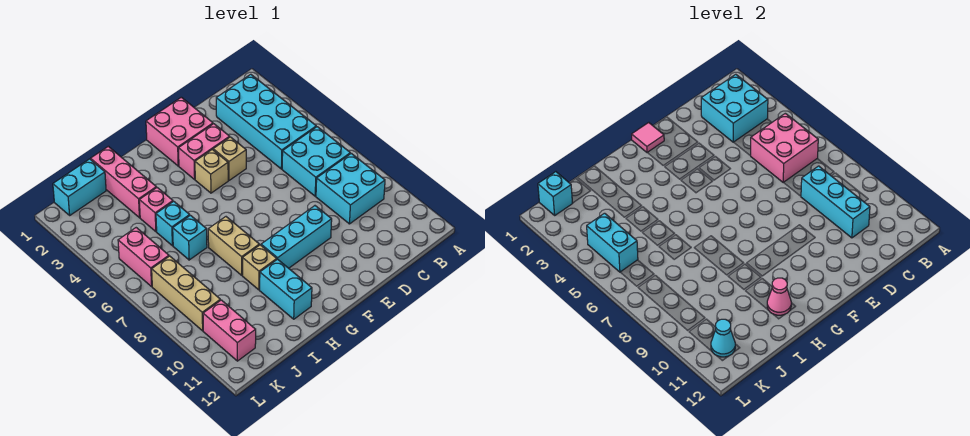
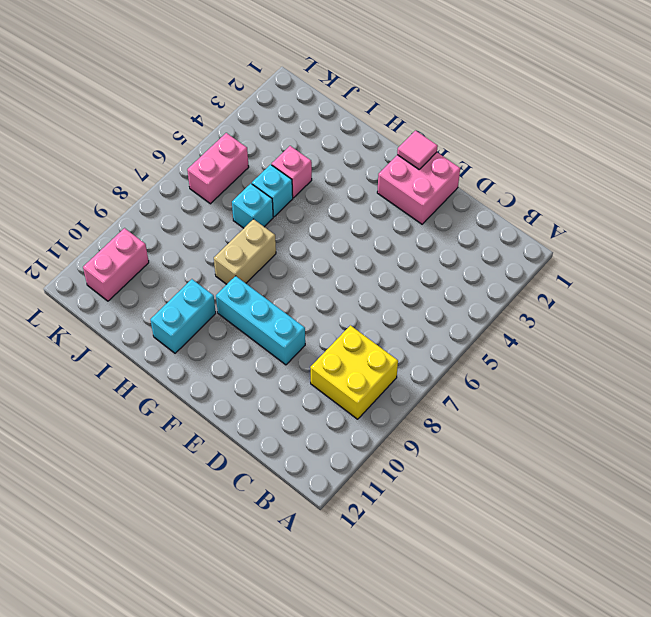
yellow 2x2 brick [310,325,398,419] -> cyan 2x2 brick [316,153,385,224]
none -> cyan 2x4 brick [216,74,316,169]
none -> cyan 2x2 brick [282,127,350,196]
none -> pink 1x2 brick [179,124,230,179]

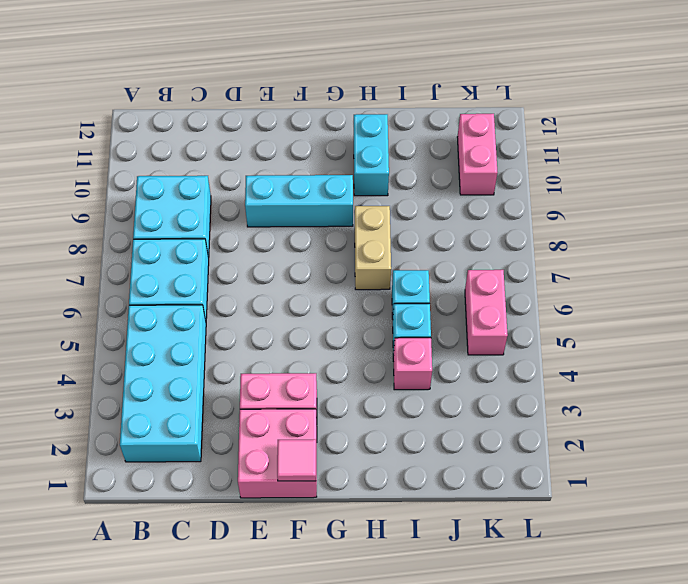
none -> tan 1x1 brick [213,137,246,180]
none -> tan 1x1 brick [195,149,228,193]
none -> tan 1x1 brick [243,245,277,290]

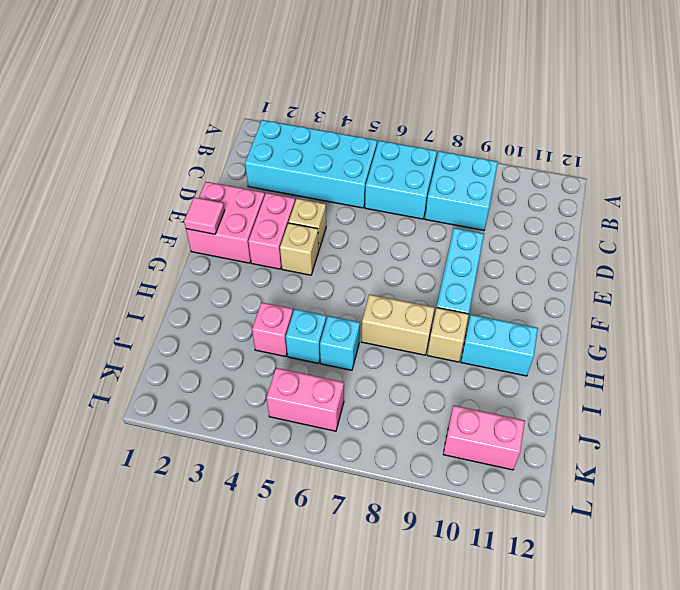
none -> pink 1x3 brick [91,146,156,218]
none -> cyan 1x2 brick [53,159,106,215]
none -> tan 1x3 brick [152,256,220,331]

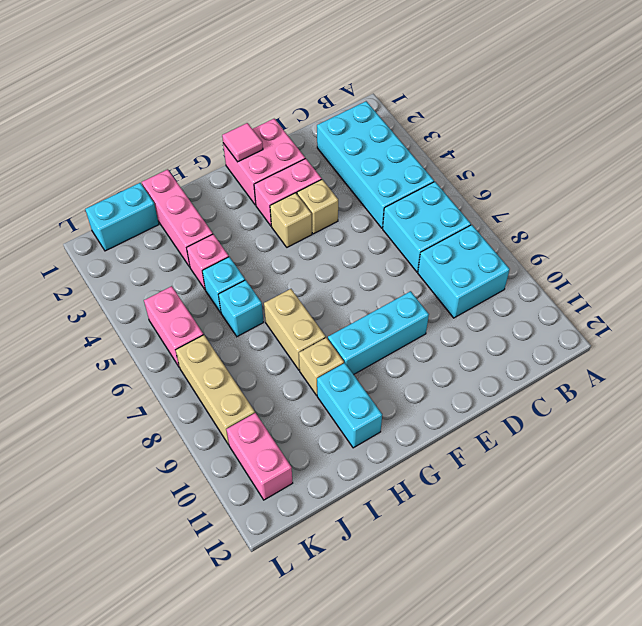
none -> cyan 2x2 brick [701,74,768,142]
none -> pink 2x2 brick [751,113,818,183]
none -> cyan 1x3 brick [801,166,870,238]

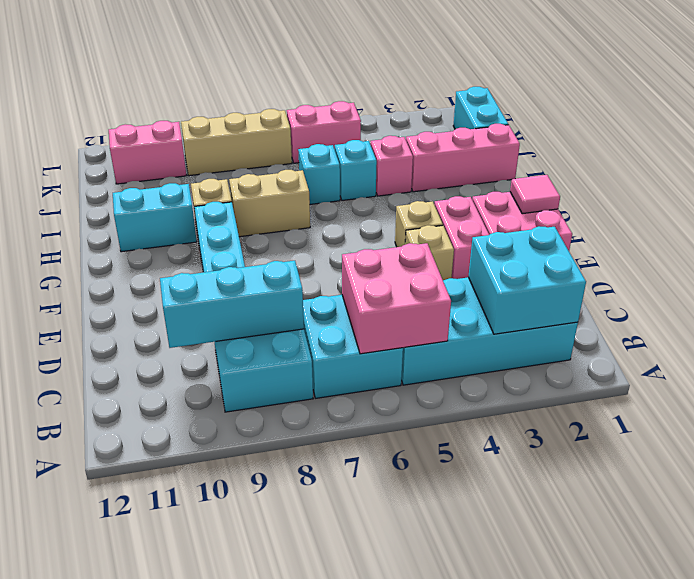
none -> pink 1x1 cone [767,278,791,315]
none -> cyan 1x1 brick [538,172,573,215]
none -> cyan 1x2 brick [587,213,638,272]

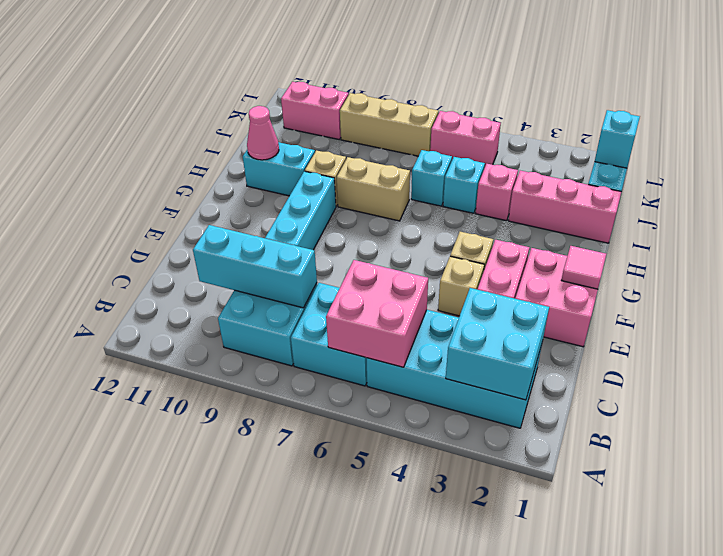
none -> cyan 1x2 brick [587,213,638,272]
none -> cyan 1x1 cone [711,319,735,357]

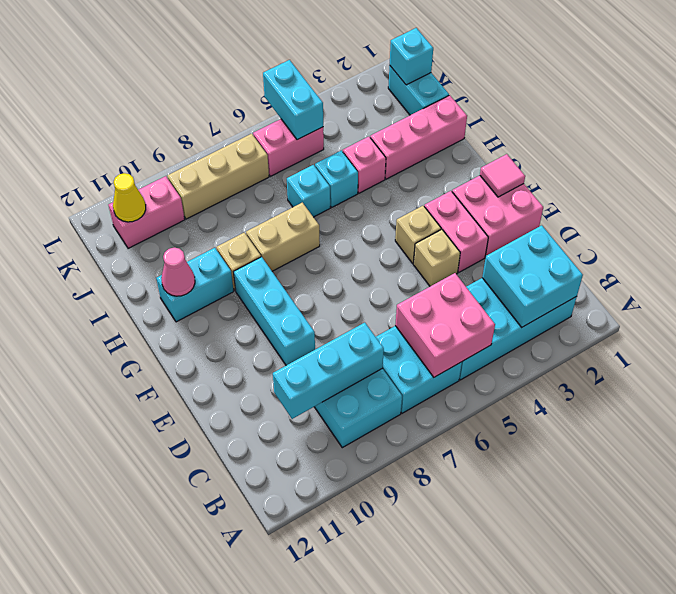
cyan 1x2 brick [263,60,323,140] -> cyan 1x2 brick turned to [587,213,638,272]
yellow 1x1 cone [113,173,146,222] -> cyan 1x1 cone [711,319,735,357]

